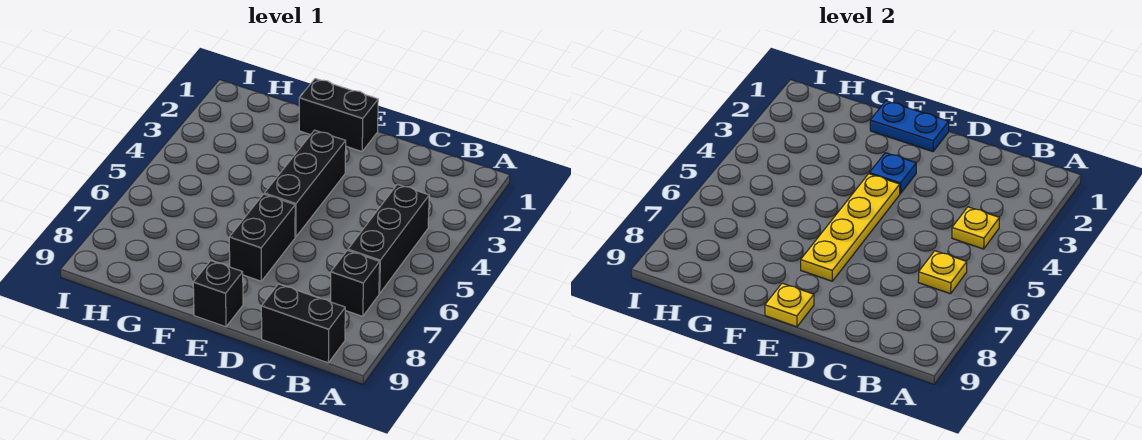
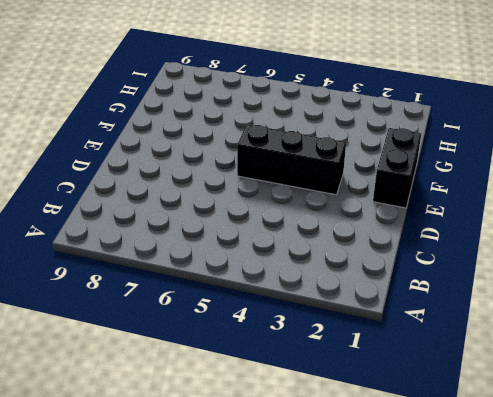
none -> black 1x3 brick [348,184,429,294]
none -> black 1x1 brick [330,250,380,316]
none -> black 1x2 brick [261,284,345,363]

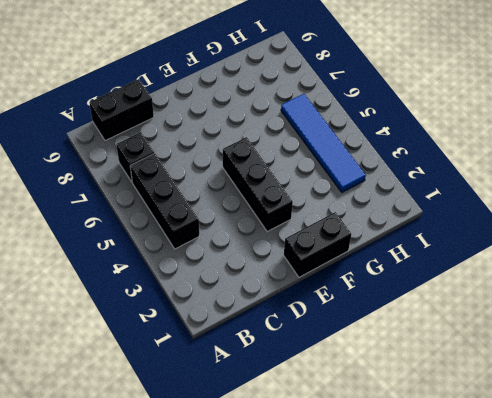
blue 1x4 tile [281,94,366,192] -> none
none -> black 1x2 brick [229,194,295,281]
none -> black 1x1 brick [193,261,243,327]
none -> yellow 1x1 plate [952,207,999,249]

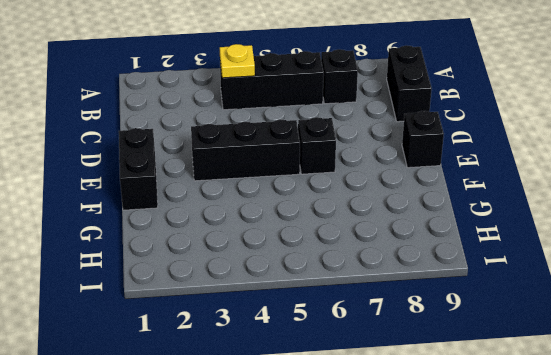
black 1x1 brick [298,117,336,174] -> black 1x2 brick [229,194,295,281]
none -> yellow 1x1 plate [918,251,967,294]
none -> blue 1x2 plate [870,101,949,151]
none -> blue 1x1 plate [869,153,916,194]

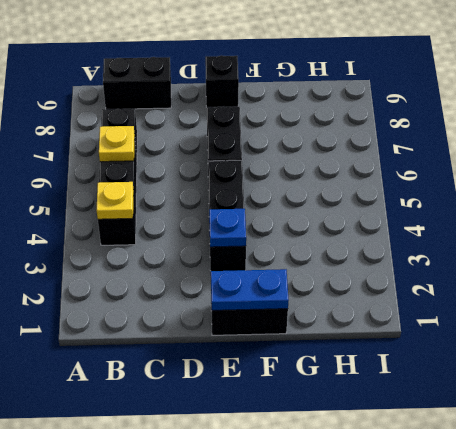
none -> yellow 1x4 plate [801,174,900,281]
none -> yellow 1x1 plate [765,283,814,327]

